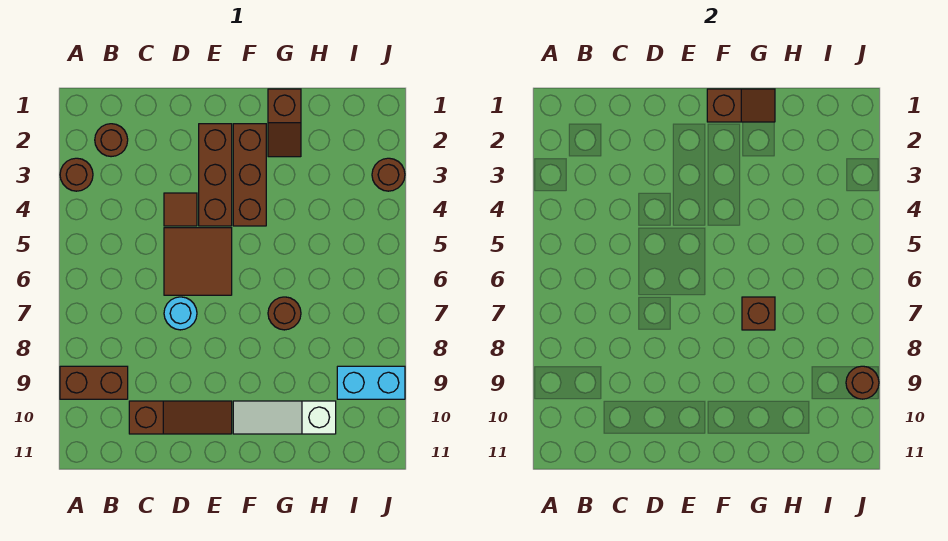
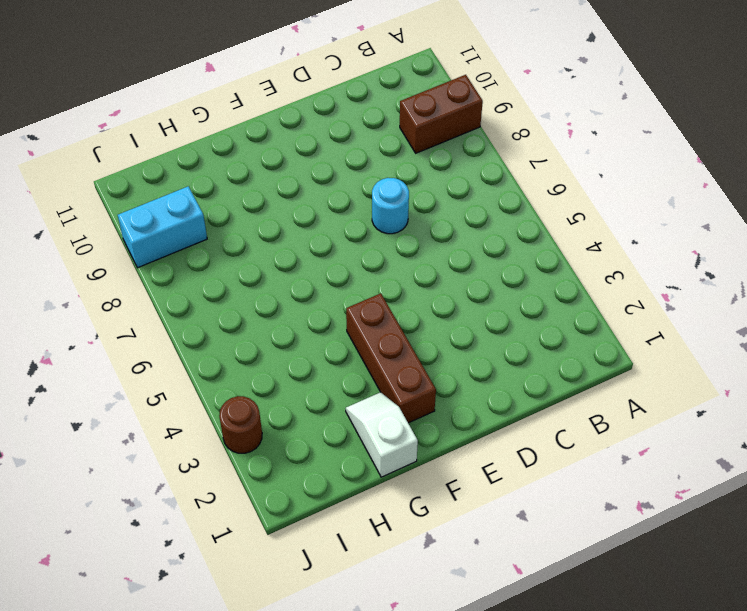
white 1x2 slope [346,392,418,477] -> brown 1x2 slope [268,89,301,157]
none -> brown 1x1 round brick [60,158,93,191]
none -> brown 1x1 round brick [95,124,128,157]
none -> brown 1x3 slope [129,401,232,434]

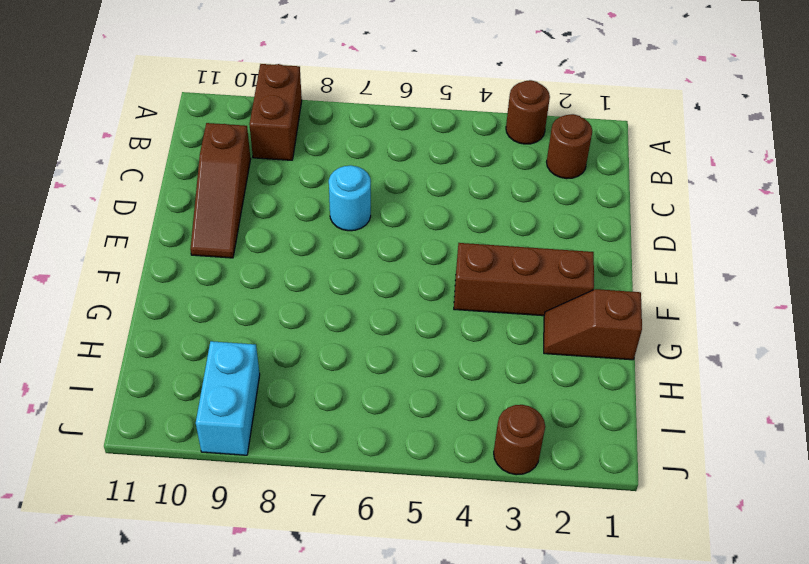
none -> brown 1x1 tile [164,193,197,226]
none -> brown 2x2 tile [164,228,232,295]
none -> brown 1x3 brick [199,124,232,226]

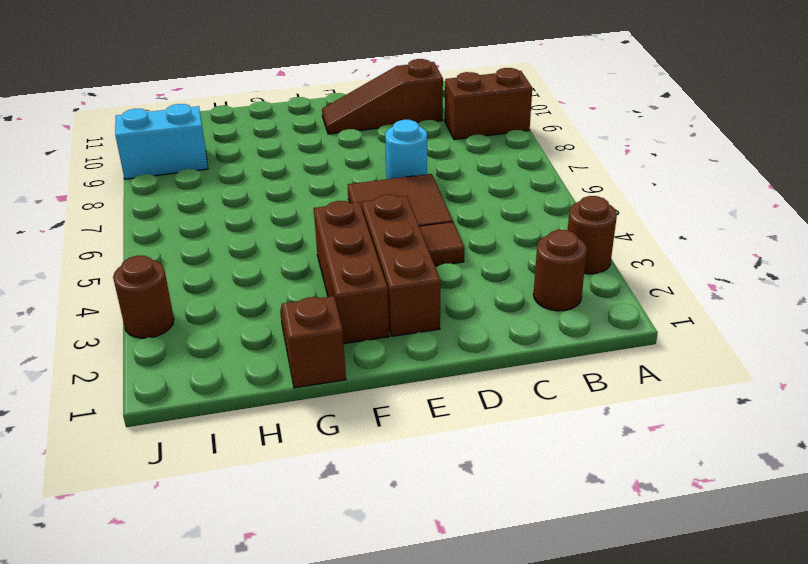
none -> white 1x3 slope [233,401,336,434]
none -> brown 1x1 round brick [268,297,301,330]
none -> brown 1x2 slope [707,89,775,122]

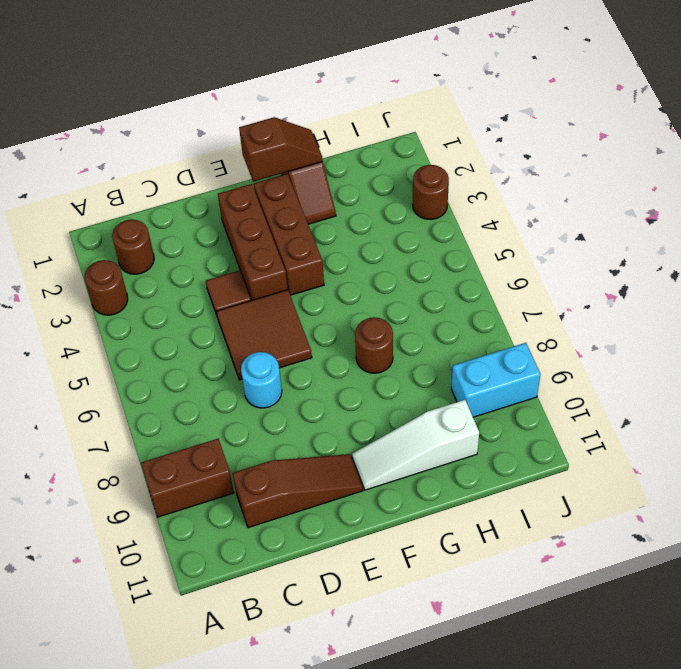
none -> brown 1x1 brick [742,297,775,330]
none -> brown 1x1 round brick [846,366,879,399]

